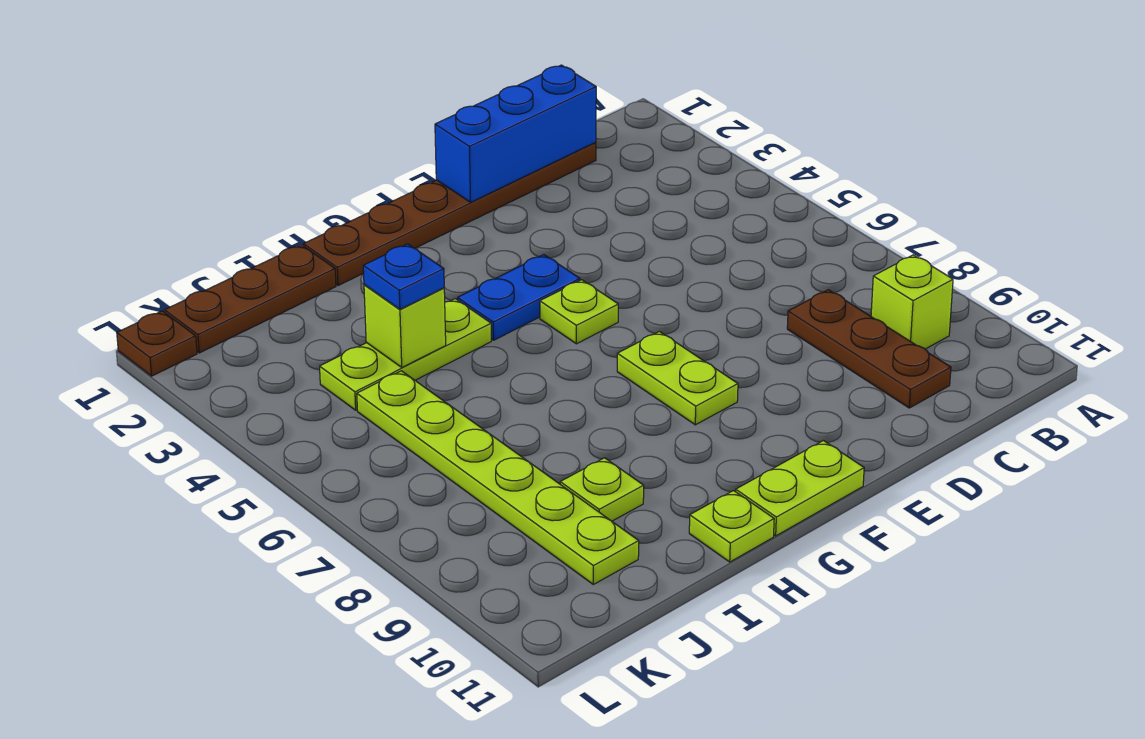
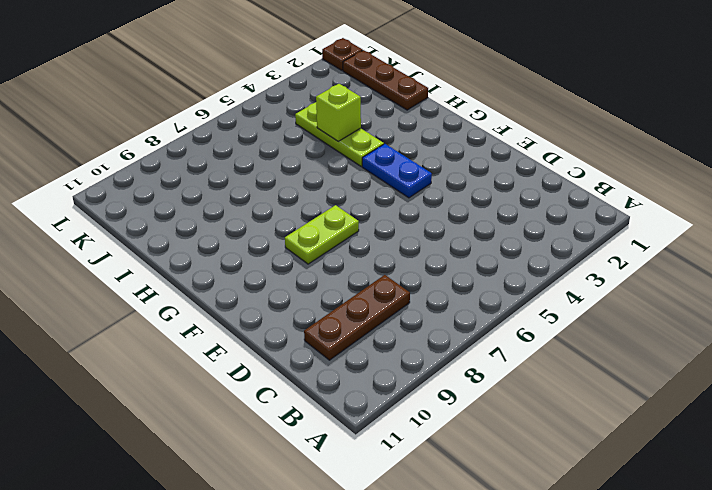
none -> lime 1x1 brick [871,255,953,349]
none -> brown 1x6 plate [304,142,596,286]
none -> lime 1x1 plate [540,280,618,344]

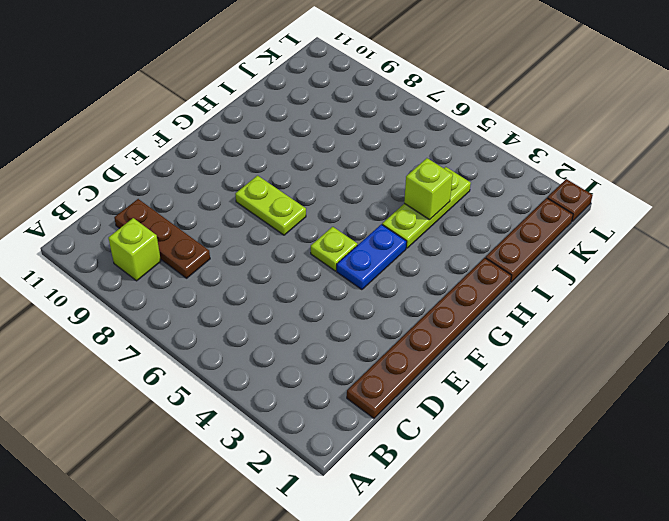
none -> lime 1x2 plate [736,441,864,536]
none -> lime 1x1 plate [689,491,774,562]
none -> lime 1x1 plate [560,458,644,521]

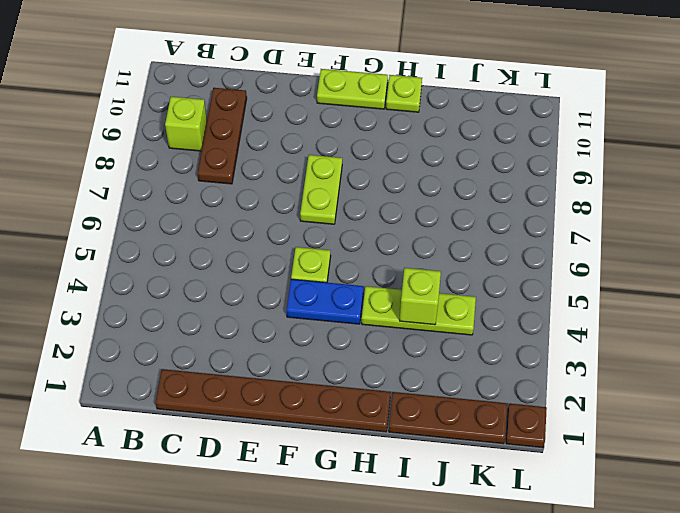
none -> lime 1x1 plate [560,458,644,521]
none -> lime 1x6 plate [357,371,639,584]
none -> blue 1x3 brick [435,65,596,202]

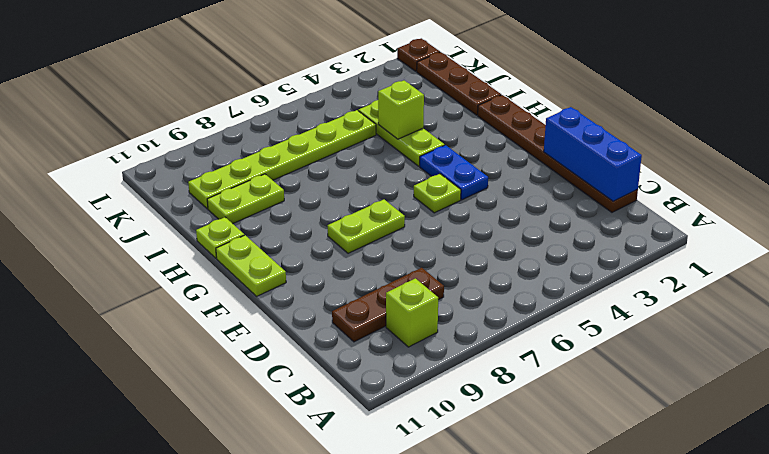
lime 1x2 plate [207,174,284,224] -> lime 1x1 plate [560,458,644,521]
none -> blue 1x1 plate [363,244,444,309]

